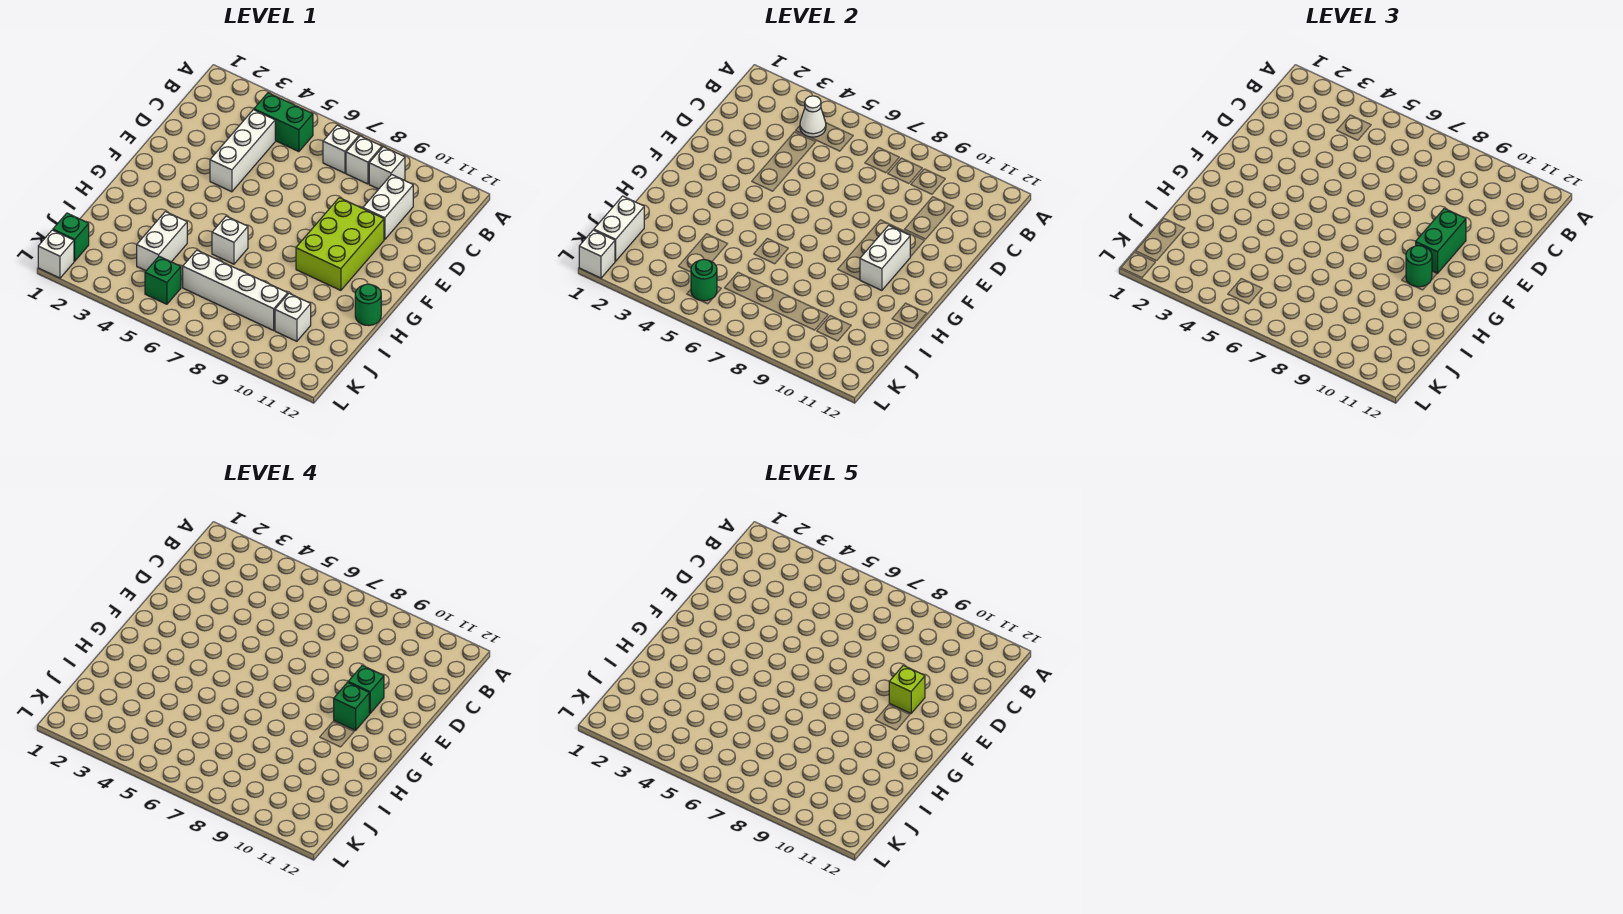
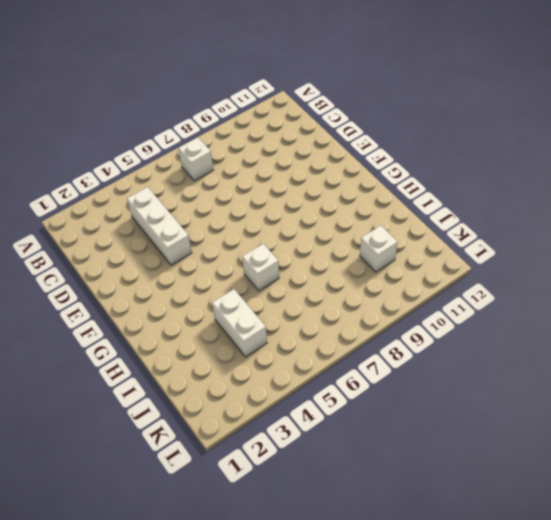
none -> green 1x2 brick [254,93,313,152]
none -> white 1x1 brick [346,136,382,184]
none -> white 1x1 brick [369,147,405,189]

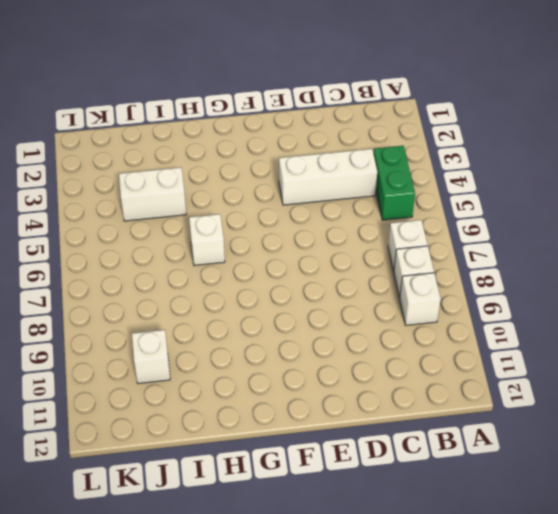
none -> white 1x2 brick [363,175,413,240]
none -> lime 2x3 brick [296,198,384,290]
none -> green 1x1 round brick [355,284,381,326]

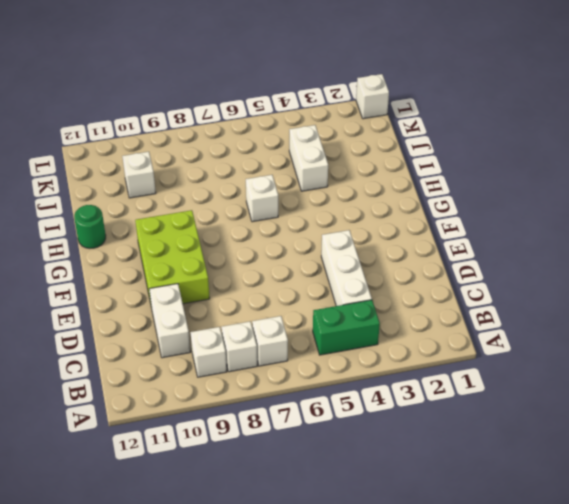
none -> white 1x4 brick [183,250,288,330]
none -> green 1x1 brick [53,213,89,261]
none -> green 1x1 brick [145,256,181,304]

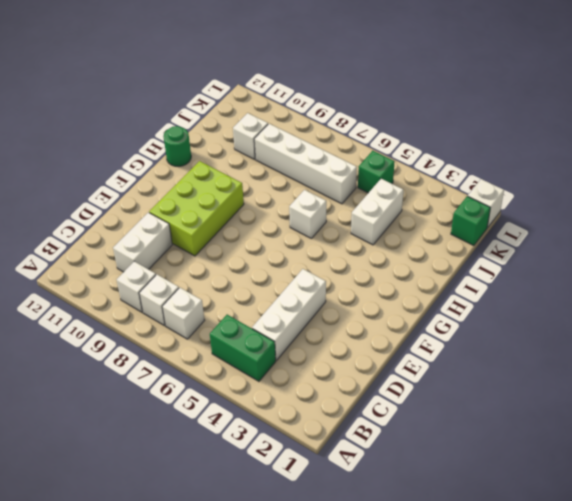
none -> white 1x1 cone [800,96,826,137]
none -> white 1x2 brick [860,225,910,290]
none -> white 1x2 brick [594,196,644,261]

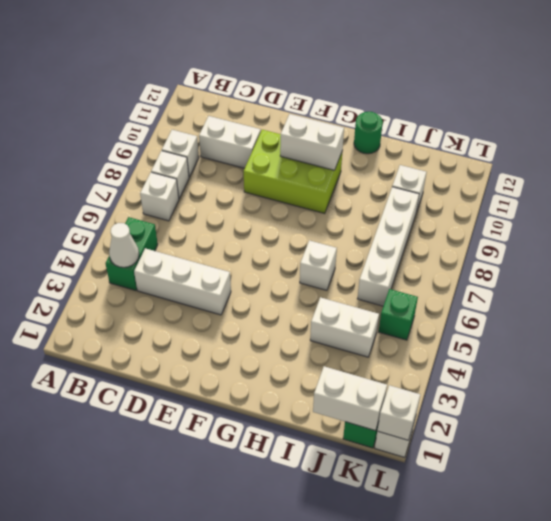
none -> green 1x1 round brick [691,259,717,301]
none -> green 1x2 brick [1416,208,1466,274]
none -> green 1x1 round brick [1406,246,1432,287]

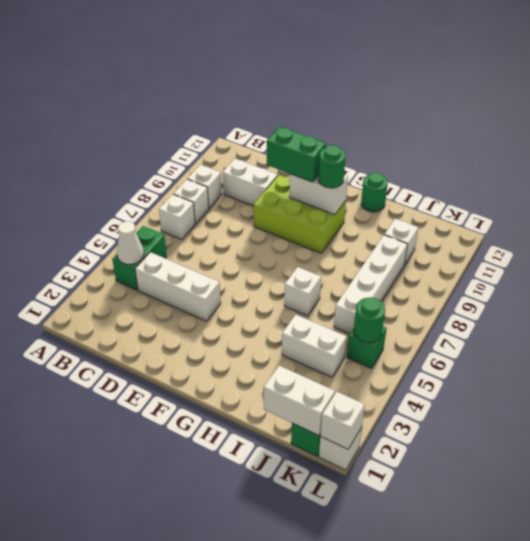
none -> green 1x1 brick [348,665,384,714]
none -> green 1x1 brick [334,682,369,731]
none -> lime 1x1 brick [889,665,925,713]

